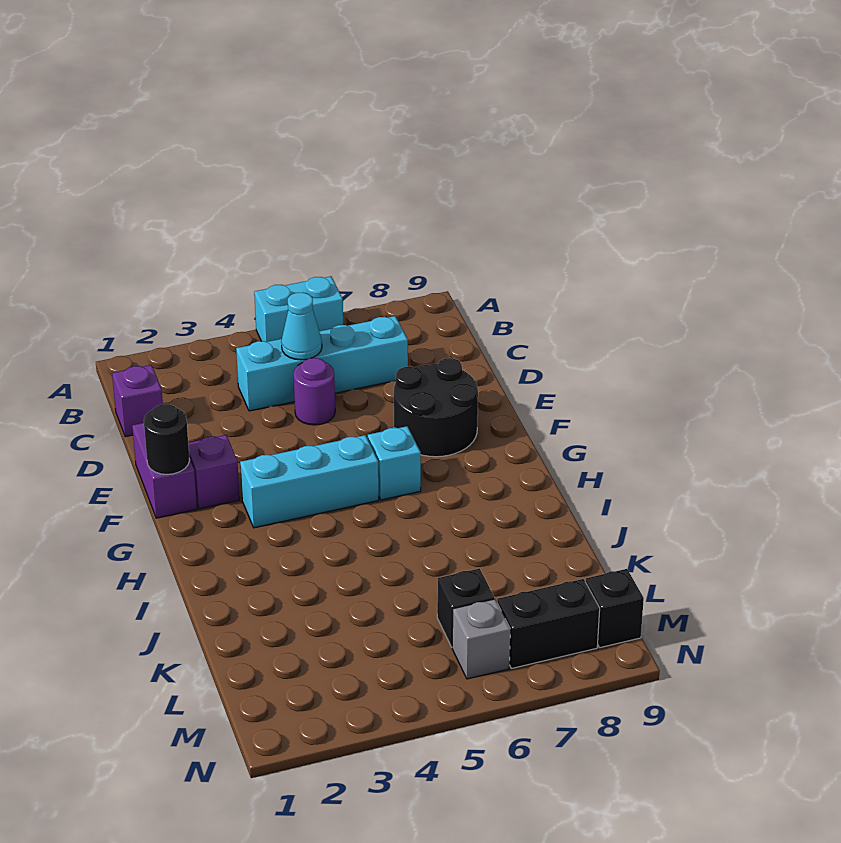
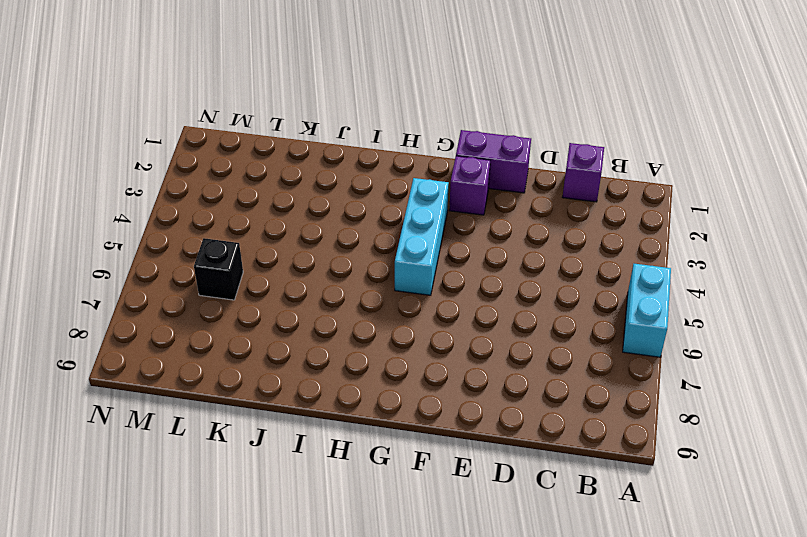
none -> cyan 1x4 brick [236,316,408,411]
none -> purple 1x1 round brick [294,358,335,425]
none -> black 2x2 round brick [394,358,478,457]

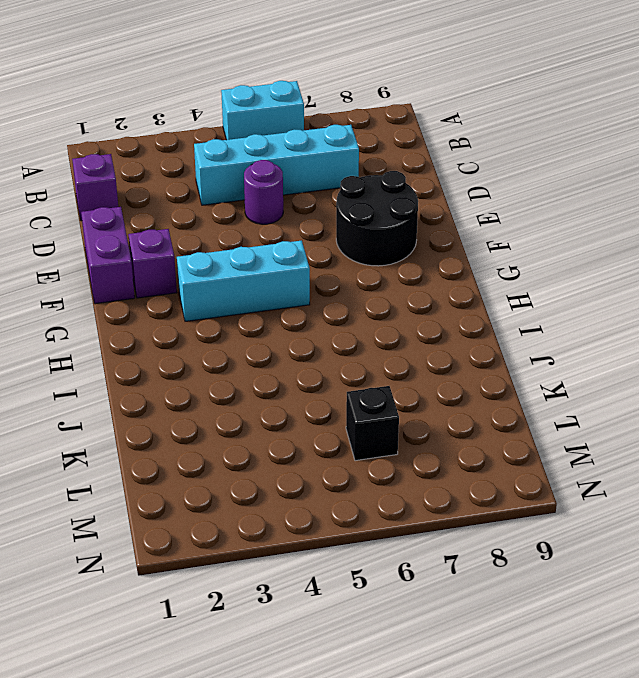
none -> cyan 1x1 brick [368,426,421,500]
none -> grey 1x1 brick [452,599,510,679]
none -> black 1x2 brick [497,579,600,668]

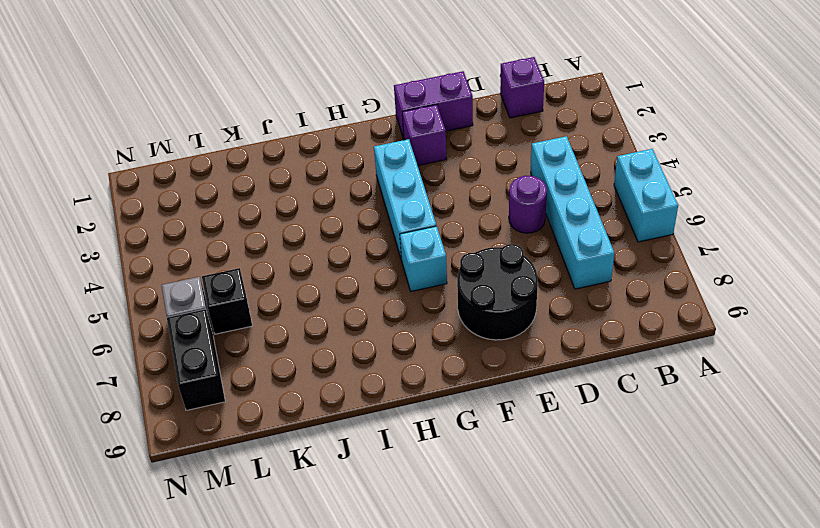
none -> black 1x1 brick [585,569,644,648]
none -> cyan 1x1 cone [281,293,322,360]
none -> black 1x1 round brick [144,404,190,474]

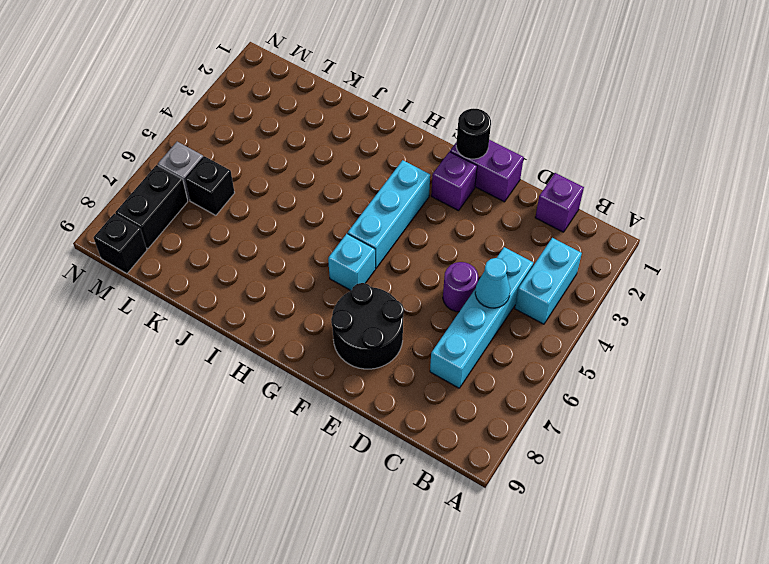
cyan 1x2 brick [515,238,582,324] -> cyan 1x2 brick moved to [254,276,343,342]

